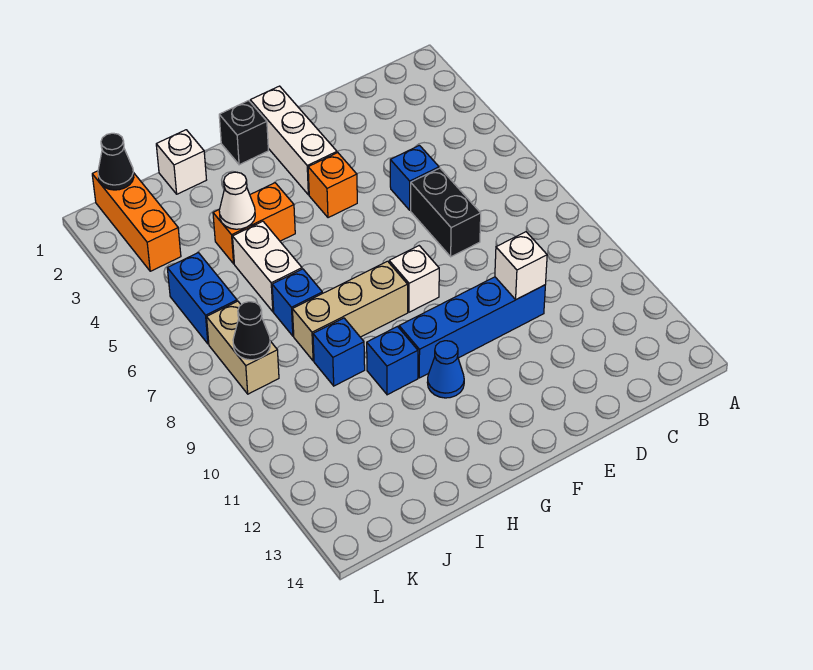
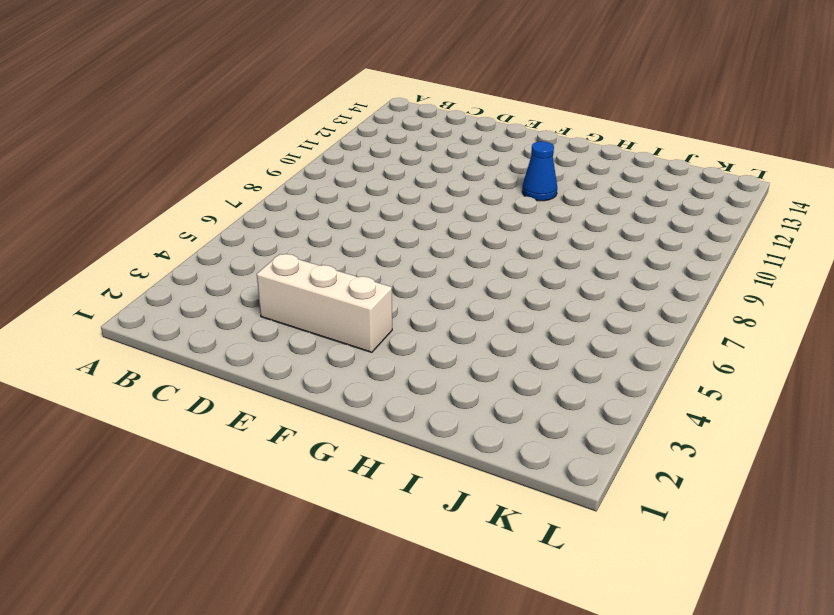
white 1x3 brick [257,254,392,352] -> white 1x3 brick turned to [250,86,337,195]
none -> blue 1x1 brick [390,145,439,210]
none -> black 1x2 brick [411,168,481,257]
none -> blue 1x4 brick [399,277,545,378]

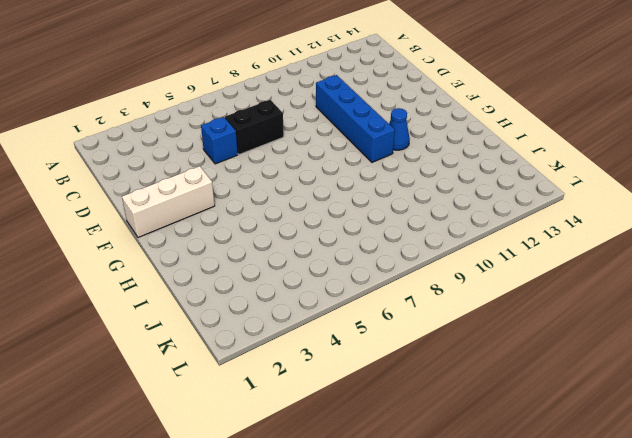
none -> orange 1x1 brick [308,153,357,218]
none -> white 1x1 brick [389,246,439,312]
none -> black 1x1 brick [219,101,268,165]

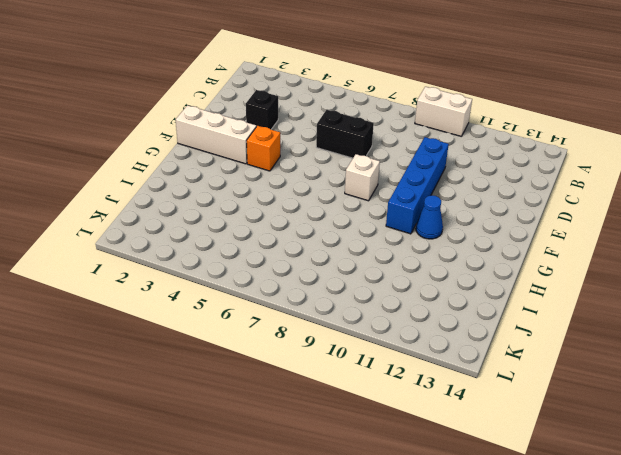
white 1x2 brick [415,87,472,136] -> white 1x2 brick moved to [233,221,302,312]
black 1x1 brick [246,90,278,129] -> black 1x1 brick moved to [219,101,268,165]
none -> blue 1x1 brick [390,145,439,210]
none -> tan 1x3 brick [293,261,408,361]
none -> orange 1x2 brick [213,183,295,264]

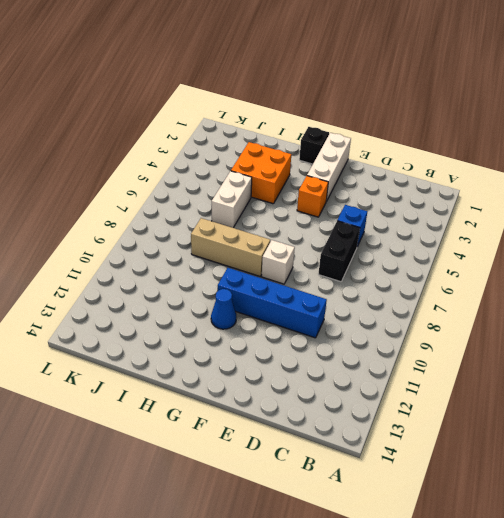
orange 2x2 brick [231,142,291,204] -> orange 1x2 brick [213,183,295,264]
none -> blue 1x1 brick [367,327,418,395]
none -> white 1x1 brick [156,130,206,194]
none -> blue 1x1 brick [272,269,322,336]

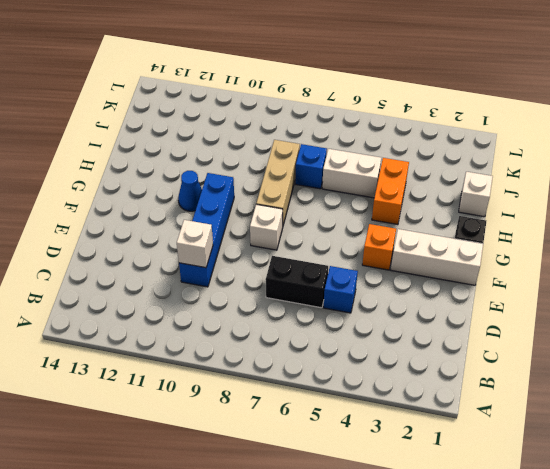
none -> blue 1x1 brick [367,327,418,395]
none -> blue 1x1 brick [313,318,365,386]
none -> orange 1x3 brick [92,171,181,271]

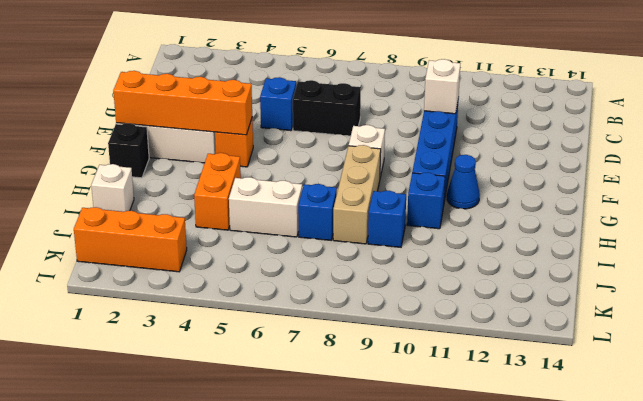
orange 1x4 brick [113,71,252,135] -> none
none -> blue 1x2 brick [167,253,237,344]
none -> tan 1x2 brick [207,301,279,394]
none -> white 1x1 cone [219,172,255,229]

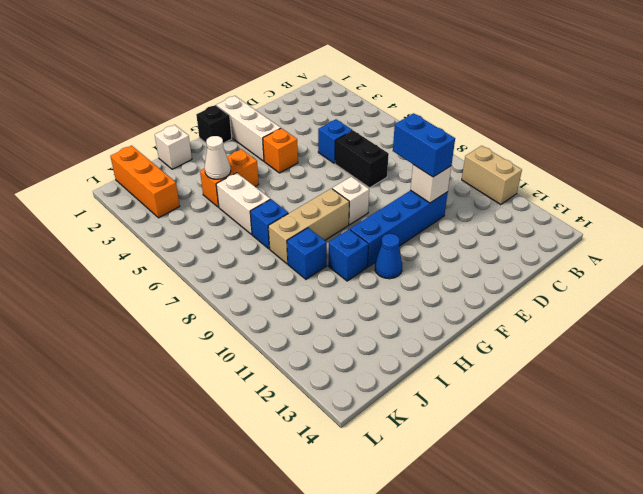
tan 1x2 brick [462,146,522,205] -> tan 1x2 brick moved to [207,301,279,394]
blue 1x2 brick [393,113,455,177] -> blue 1x2 brick moved to [167,253,237,344]
none -> black 1x1 cone [98,133,134,190]
none -> black 1x1 cone [233,302,270,360]

